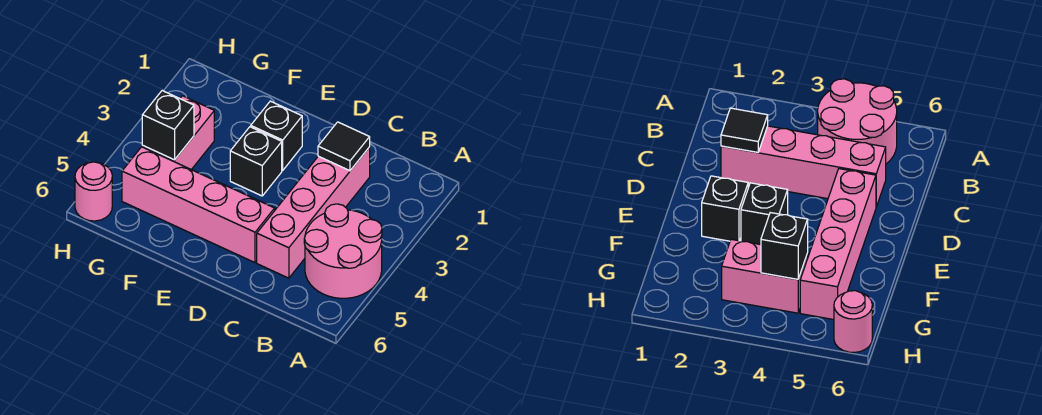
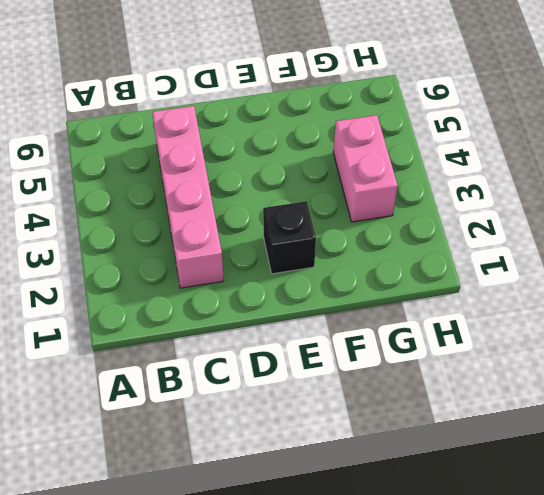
none -> pink 2x2 round brick [304,204,382,298]
none -> pink 1x4 brick [122,147,275,263]

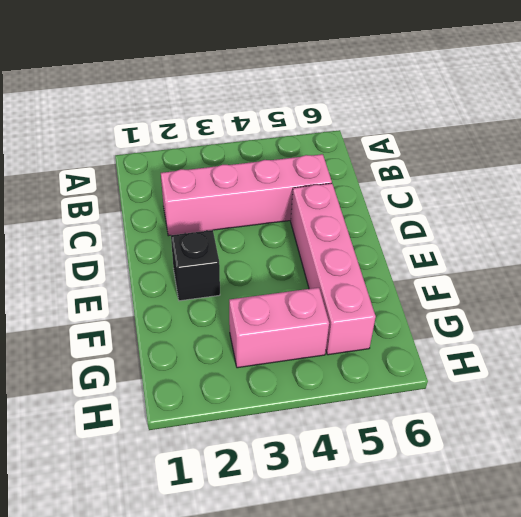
none -> pink 2x2 round brick [304,204,382,298]
none -> black 1x1 brick [230,127,282,196]

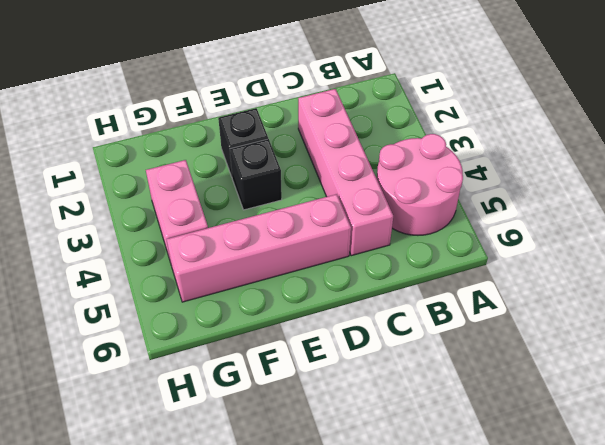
none -> pink 1x1 round brick [75,162,112,221]
none -> black 1x1 tile [318,122,370,171]

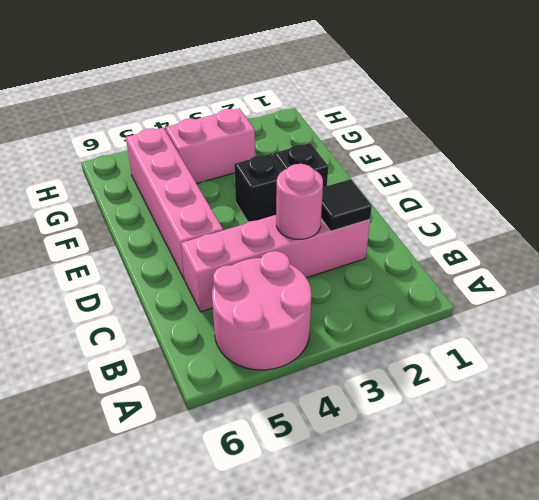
pink 1x1 round brick [276,164,323,239] -> pink 1x1 round brick moved to [75,162,112,221]
none -> black 1x1 brick [142,91,194,160]

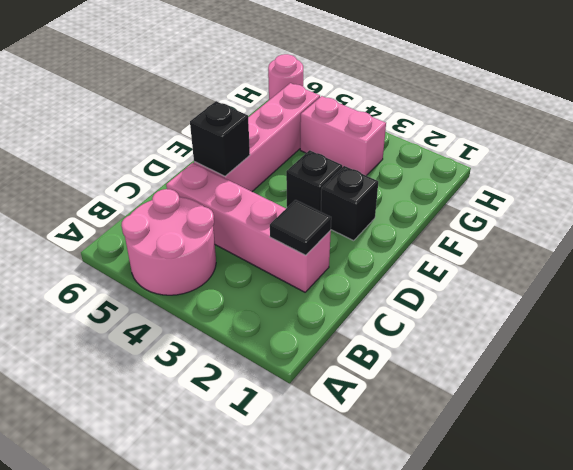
black 1x1 brick [190,101,250,176] -> black 1x1 brick moved to [142,91,194,160]

